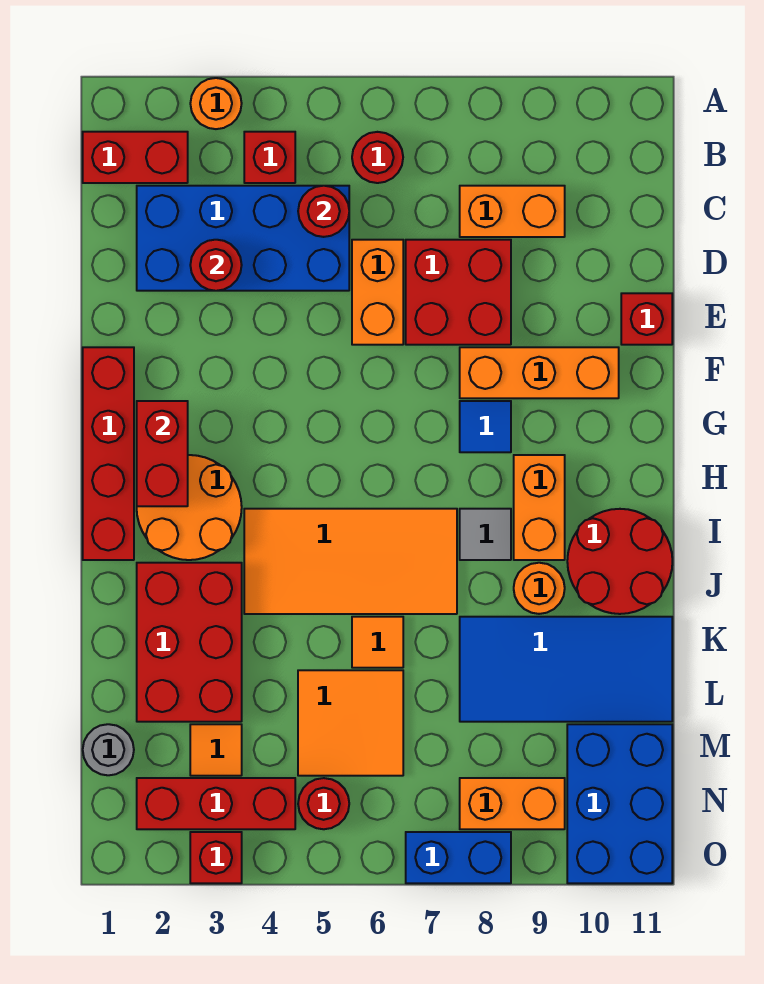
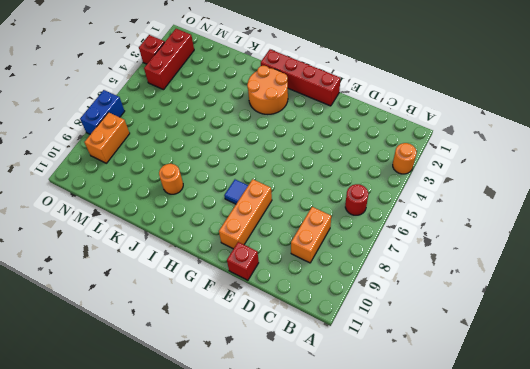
none -> red 1x2 brick [83,132,188,183]
none -> red 1x1 brick [244,132,295,183]
none -> blue 2x4 brick [137,186,349,291]
none -> orange 1x2 brick [352,240,403,345]

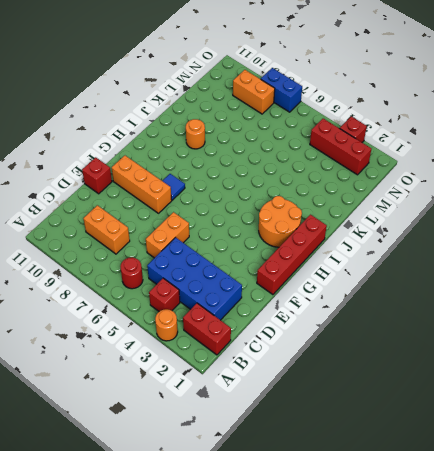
none -> red 2x2 brick [406,240,511,345]
none -> orange 1x2 brick [514,455,565,560]
none -> orange 2x4 tile [244,509,457,614]
none -> grey 1x1 tile [460,509,511,560]

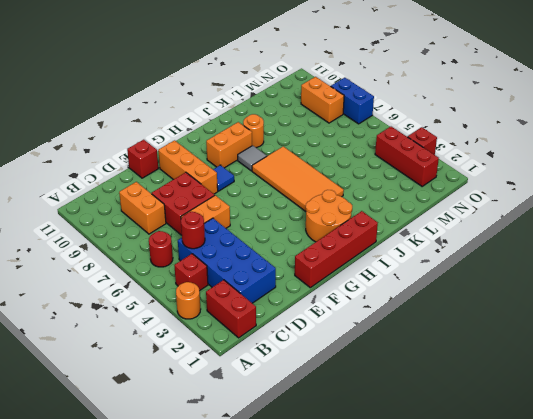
none -> red 2x2 round brick [567,509,672,614]
none -> red 2x3 brick [137,563,242,722]
none -> orange 1x1 tile [352,617,403,668]
none -> blue 2x4 tile [460,617,672,722]

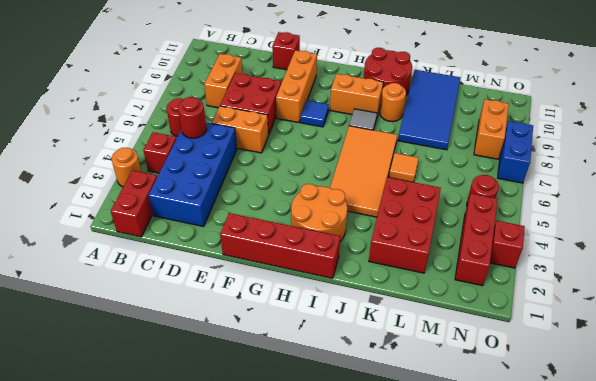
red 2x3 brick [369,177,441,273] -> red 2x3 brick turned to [137,563,242,722]
none -> orange 2x2 tile [298,670,403,776]
none -> grey 1x1 round brick [83,724,134,775]
none -> orange 1x1 tile [190,724,242,776]
none -> blue 2x3 brick [567,724,672,883]

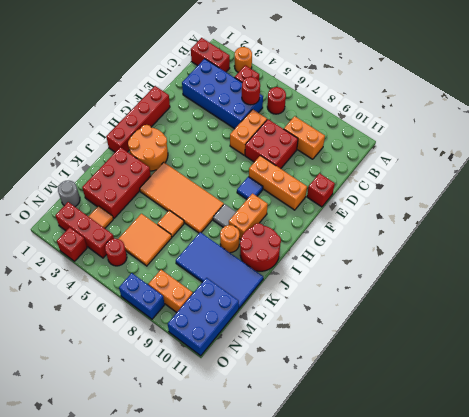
none -> red 1x1 round brick [190,240,242,291]
none -> red 1x2 brick [137,401,188,506]

